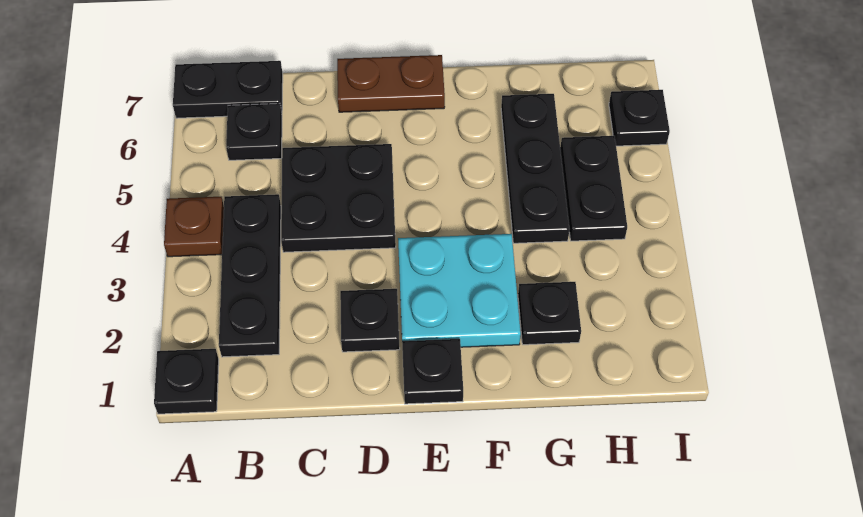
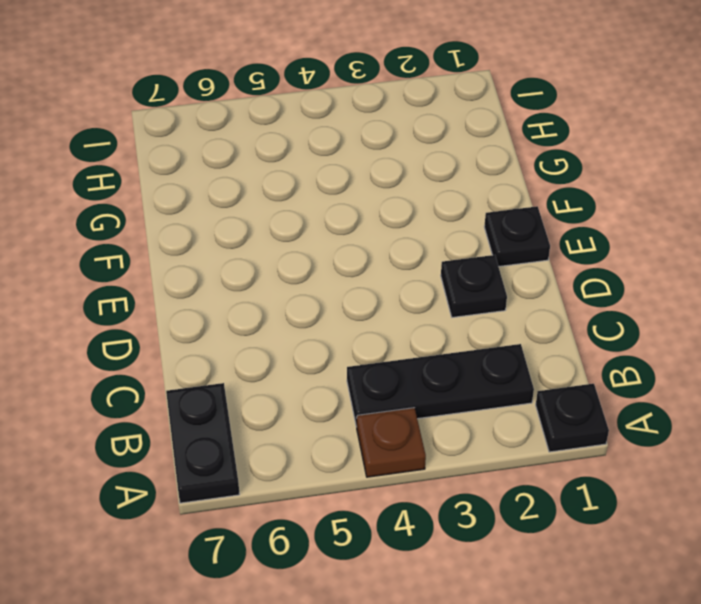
none -> black 1x1 plate [226,103,282,160]
none -> black 2x2 plate [281,144,396,252]
none -> brown 1x2 plate [337,55,445,112]

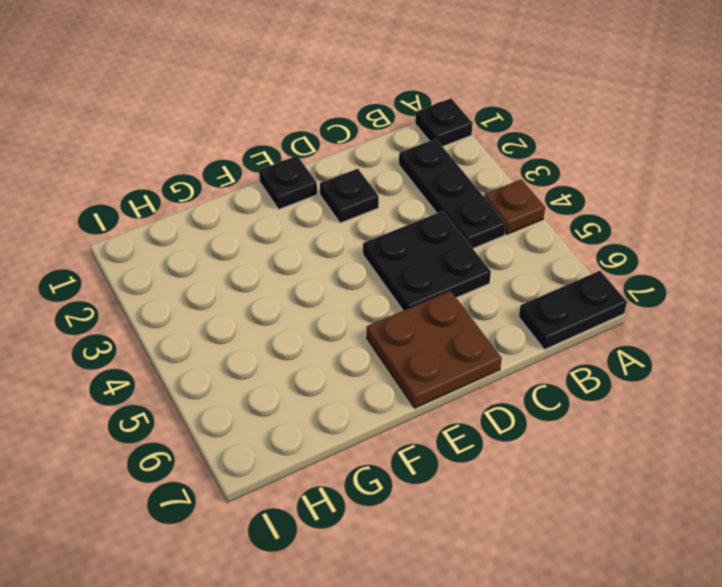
brown 2x2 plate [367,291,502,408] -> brown 1x2 plate [337,55,445,112]
none -> black 1x1 plate [226,103,282,160]
none -> cyan 2x2 plate [398,234,521,347]
none -> black 1x1 plate [518,282,581,345]

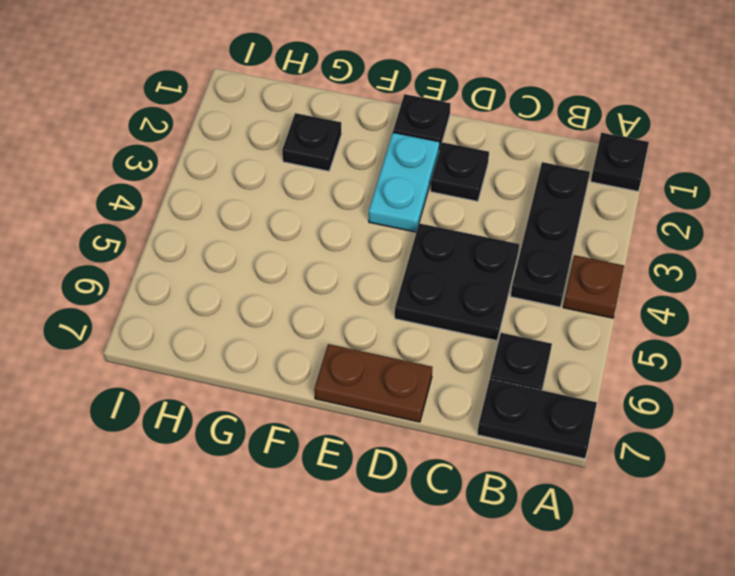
cyan 1x2 plate [369,133,440,232] -> cyan 2x2 plate [398,234,521,347]
none -> black 1x3 plate [501,94,570,243]
none -> black 1x2 plate [560,136,627,241]
none -> black 1x1 plate [609,90,670,146]

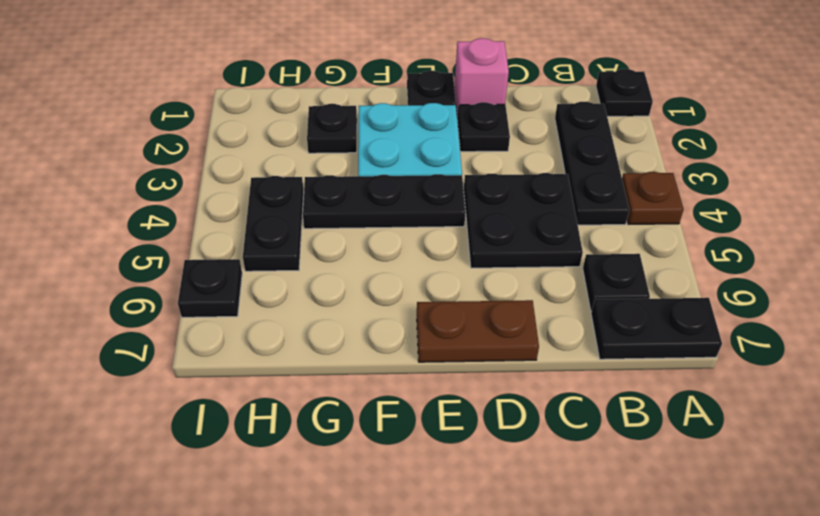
pink 1x1 brick [454,38,509,117] -> none
black 1x3 plate [303,174,466,229] -> black 1x3 plate turned to [501,94,570,243]

